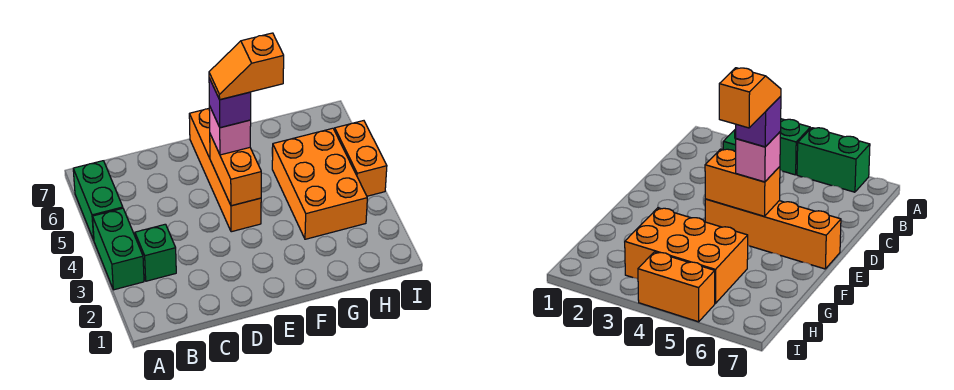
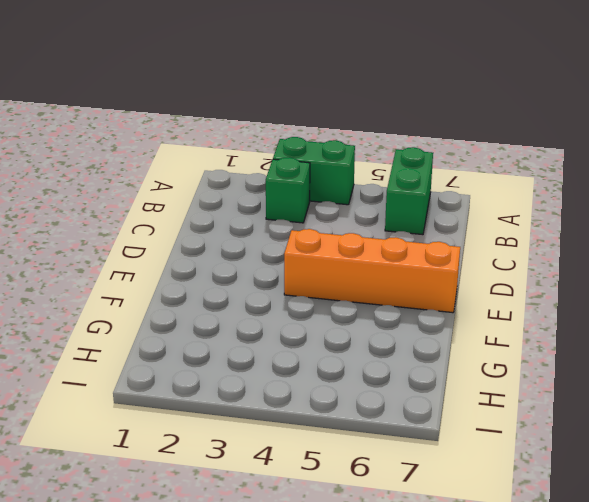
green 1x2 brick [385,147,433,235] -> green 1x2 brick turned to [73,161,123,240]
none -> orange 2x3 brick [272,128,367,239]
none -> orange 1x2 brick [335,121,387,196]

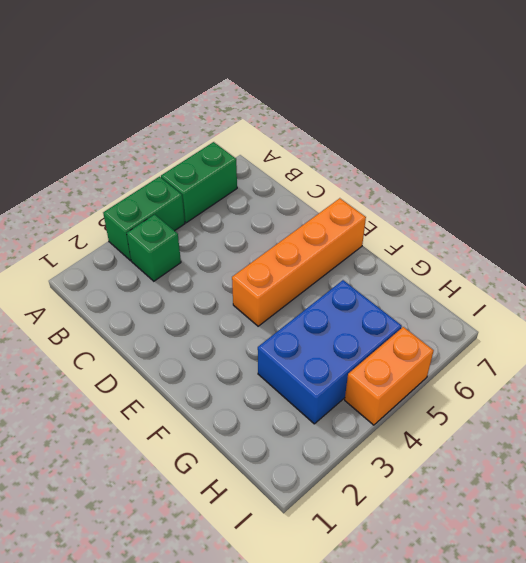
blue 2x3 brick [258,280,402,424] -> orange 2x3 brick [272,128,367,239]
none -> orange 1x2 brick [210,134,261,206]
none -> pink 1x1 brick [209,106,251,155]

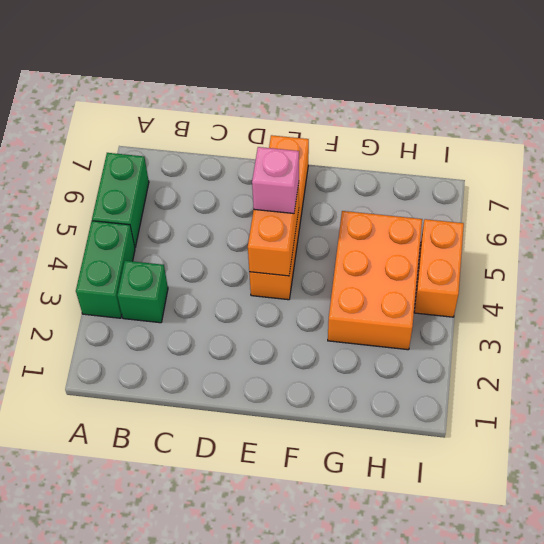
none -> purple 1x1 brick [209,78,251,128]
none -> orange 1x2 slope [209,33,284,100]

